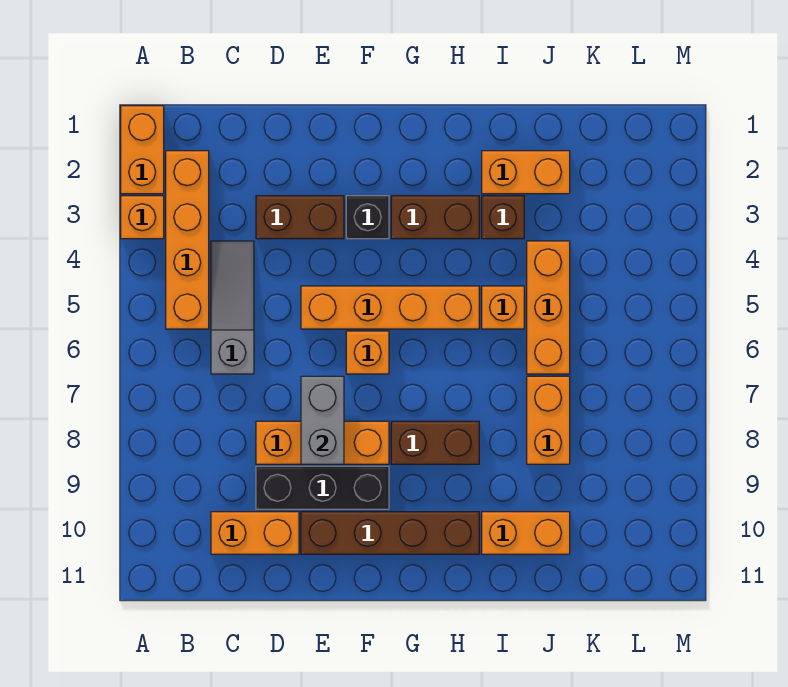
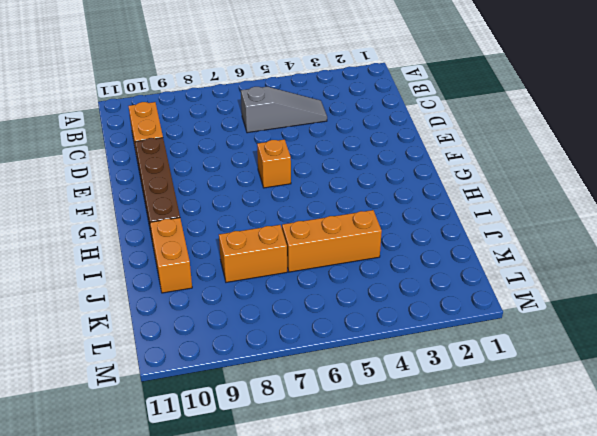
none -> orange 1x2 brick [121,106,164,194]
none -> orange 1x1 brick [121,196,164,239]
none -> orange 1x4 brick [166,151,209,329]

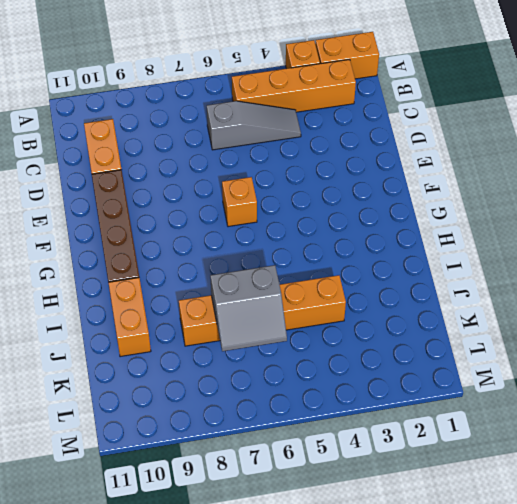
grey 2x2 slope [210,265,287,351] -> none
none -> brown 1x2 brick [256,196,344,239]
none -> orange 1x3 brick [256,421,389,464]
none -> black 1x3 brick [256,466,389,509]

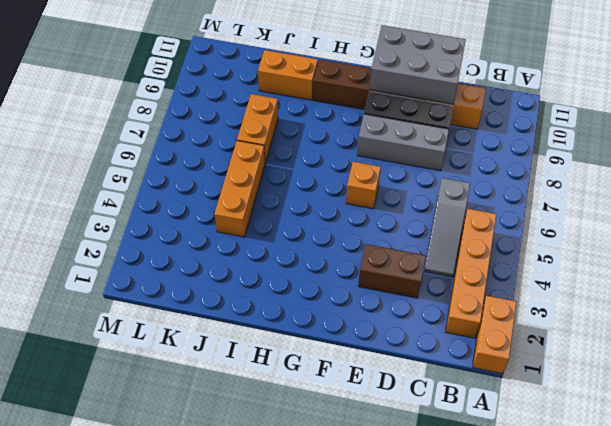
grey 1x3 brick [357,114,449,171] -> orange 1x3 brick [256,421,389,464]
grey 2x3 brick [370,25,466,104] -> none
none -> orange 1x1 brick [121,196,164,239]
none -> orange 1x4 brick [301,286,479,329]
none -> black 1x1 brick [346,196,389,239]

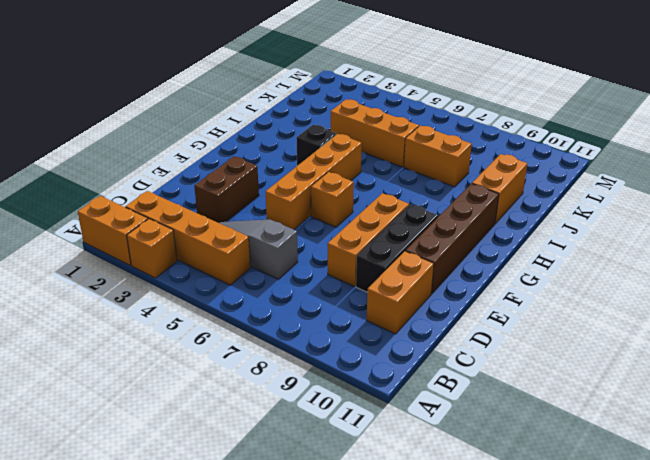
black 1x1 brick [296,125,336,166] -> black 1x1 brick moved to [346,196,389,239]
none -> brown 1x2 brick [391,196,479,239]
none -> brown 1x2 brick [391,421,479,464]
none -> orange 1x2 brick [482,151,570,194]

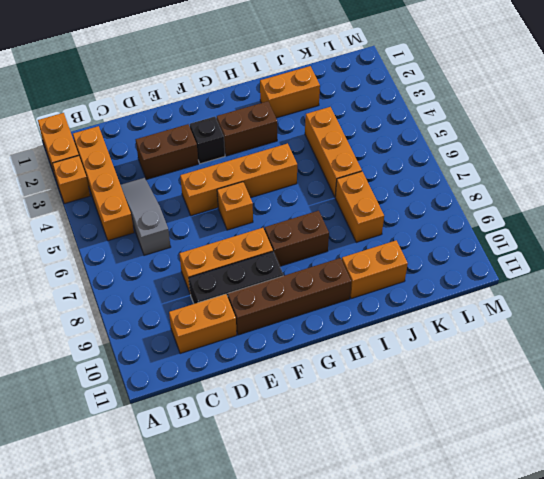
none -> brown 1x1 brick [482,196,524,239]
none -> orange 1x1 brick [482,286,524,329]
none -> grey 1x2 brick [301,376,344,464]

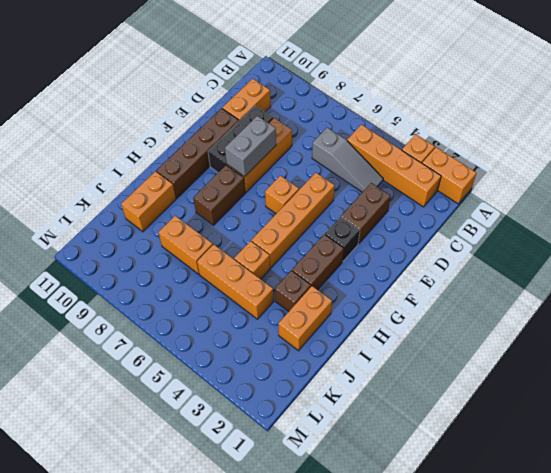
grey 1x2 brick [225,116,276,177] -> grey 1x2 brick turned to [301,376,344,464]

